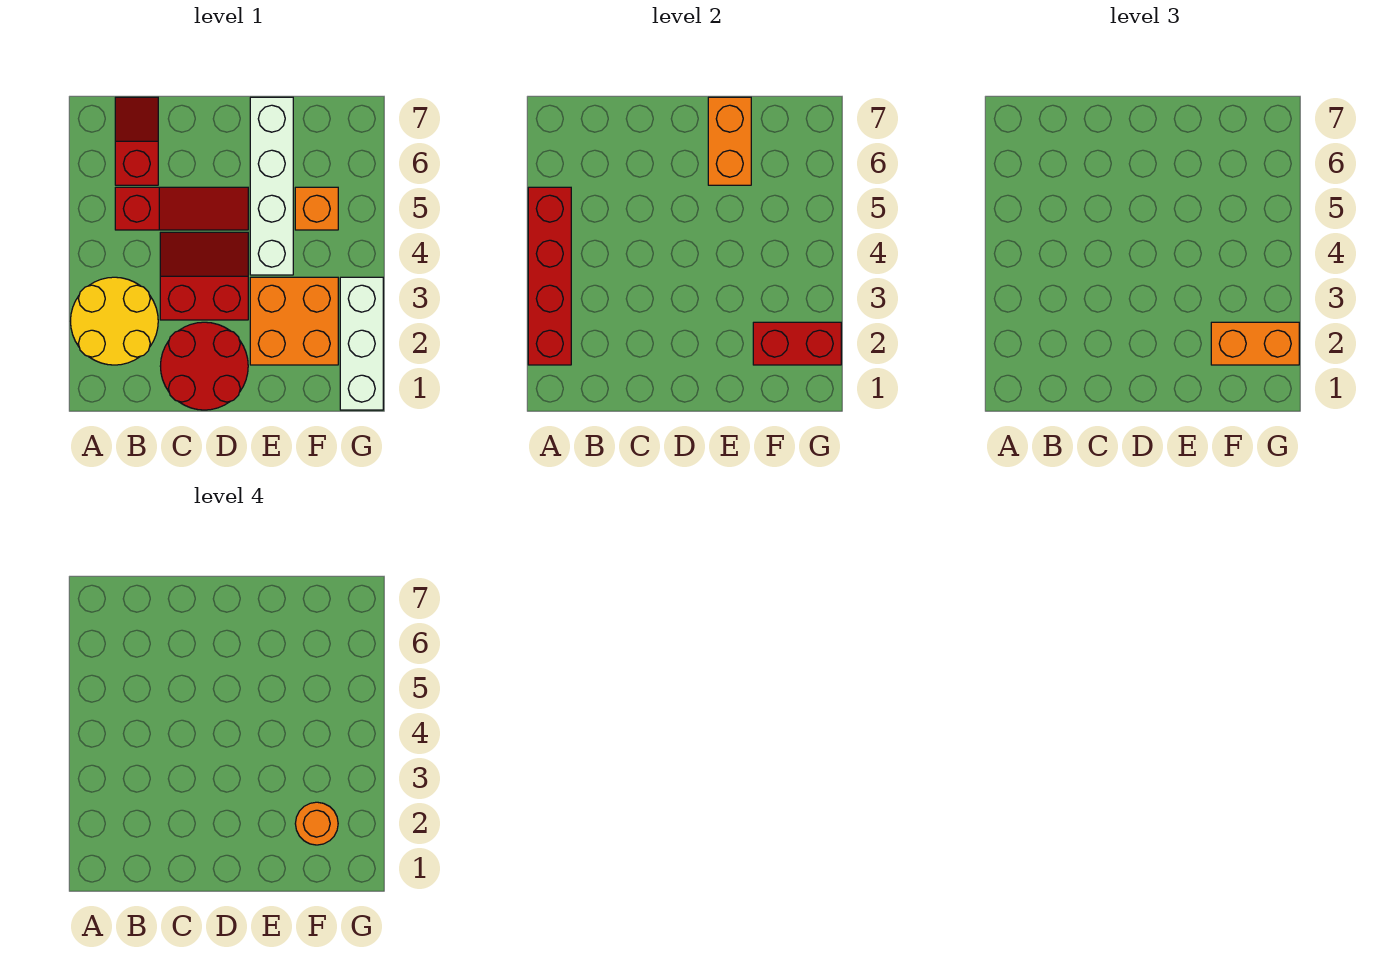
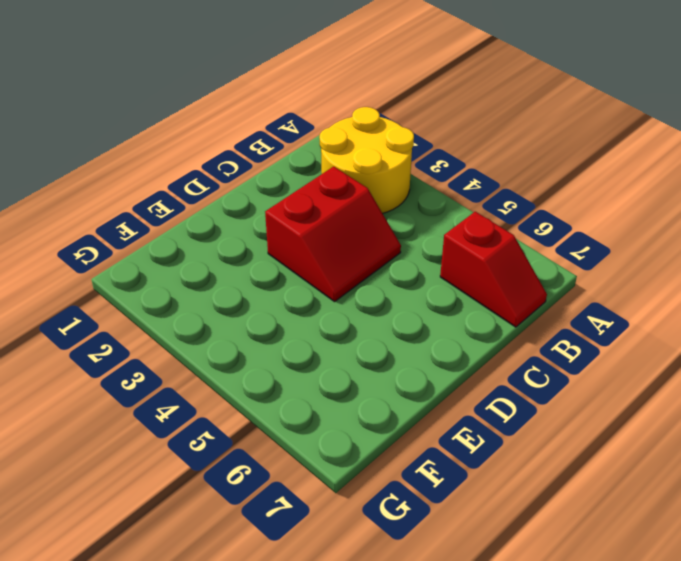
none -> red 1x3 slope [115,187,248,230]
none -> red 2x2 round brick [160,322,248,410]
none -> orange 2x2 brick [250,277,338,365]

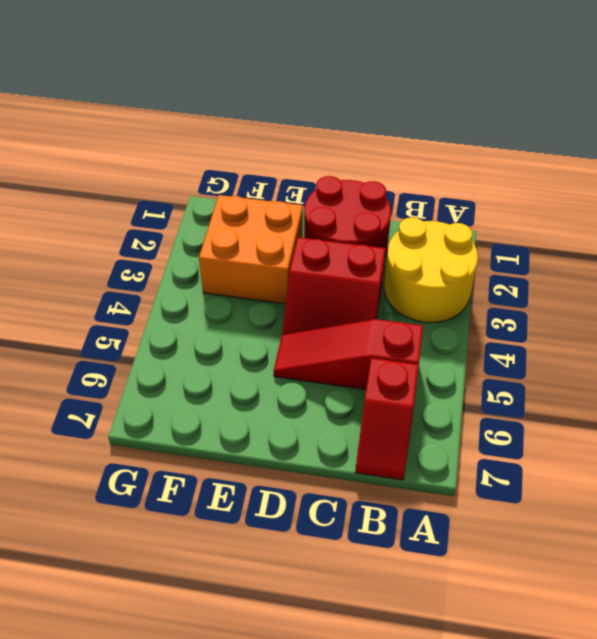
none -> white 1x4 brick [250,97,293,275]
none -> orange 1x1 brick [295,187,338,230]
none -> white 1x3 brick [340,277,383,410]

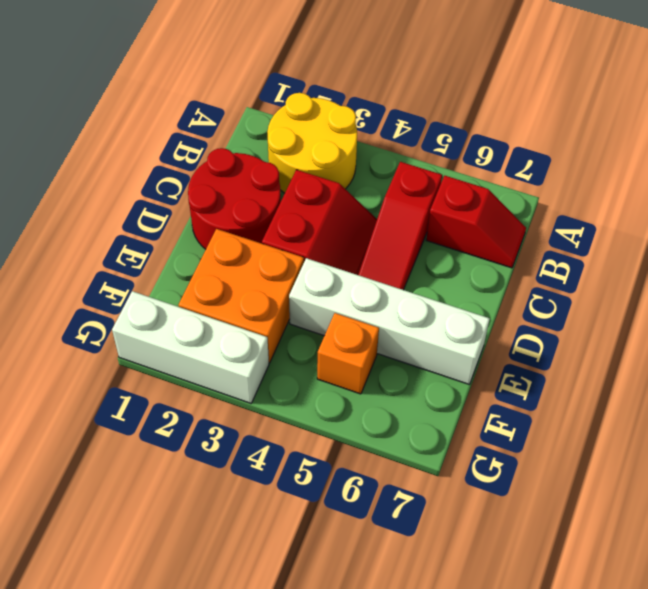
none -> red 1x4 brick [528,187,571,365]
none -> orange 1x2 brick [708,97,751,185]
none -> red 1x2 brick [753,322,841,365]

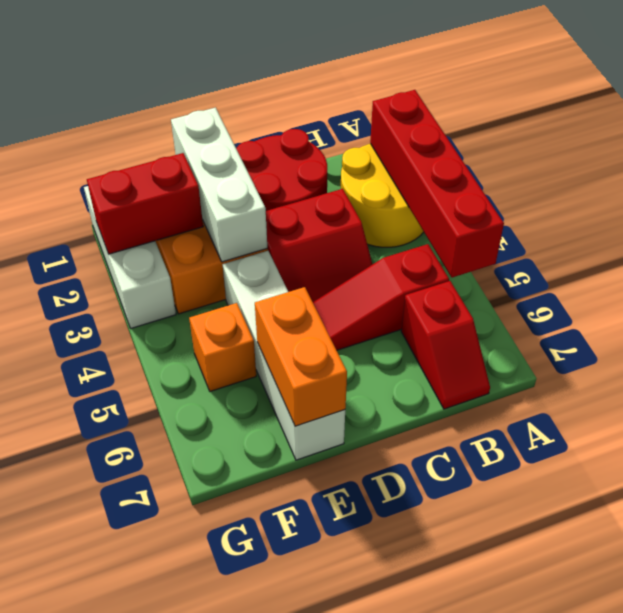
white 1x3 brick [171,108,267,262] -> none
none -> orange 1x2 brick [1211,322,1299,365]
none -> orange 1x1 round brick [295,802,338,845]

